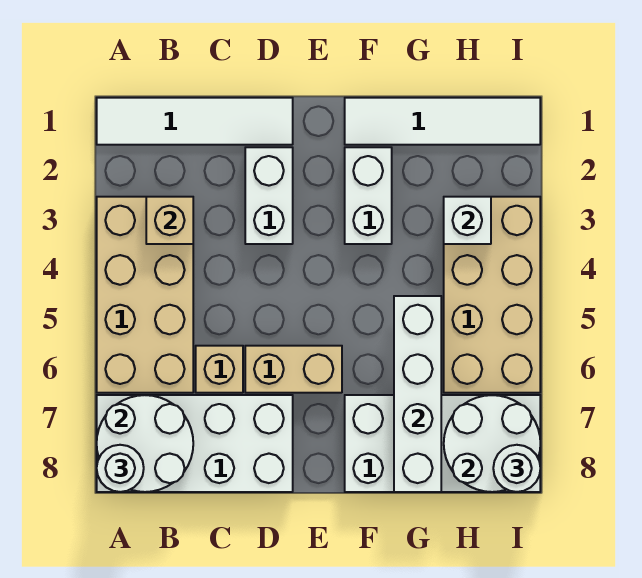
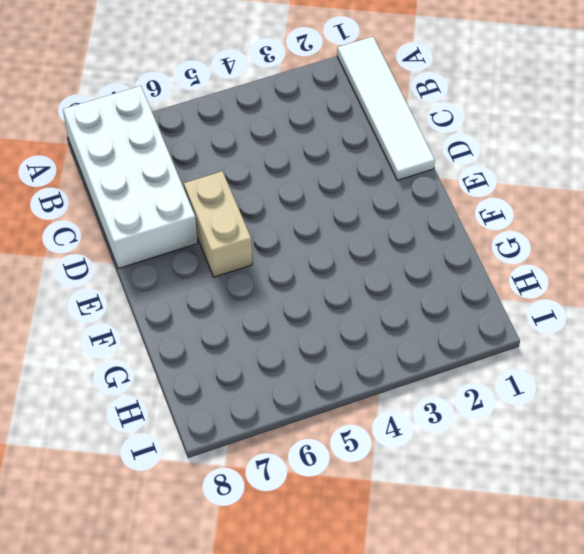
none -> tan 2x4 brick [97,197,193,393]
none -> tan 1x1 brick [196,346,243,393]
none -> white 1x2 brick [245,147,293,244]

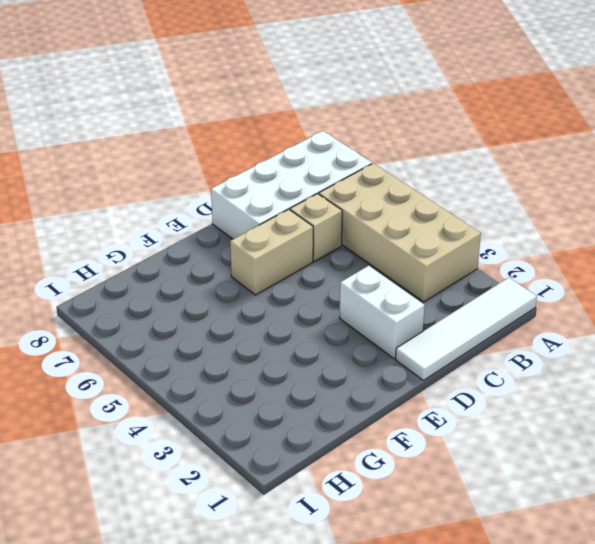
none -> white 1x4 tile [345,98,540,145]
none -> white 1x2 brick [345,147,392,244]
none -> white 2x4 brick [345,395,540,492]

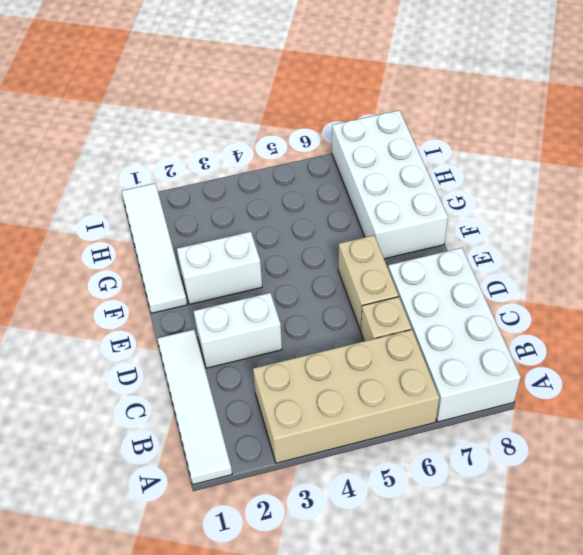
none -> tan 2x4 brick [444,197,540,393]
none -> white 2x2 round brick [97,395,193,492]
none -> tan 1x1 brick [146,197,193,244]

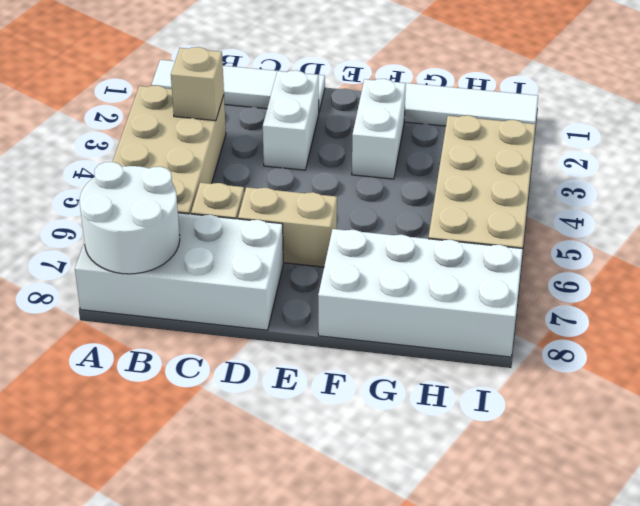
none -> white 1x4 brick [394,296,441,492]
none -> white 1x1 brick [444,197,491,244]
none -> white 2x2 round brick [444,395,540,492]

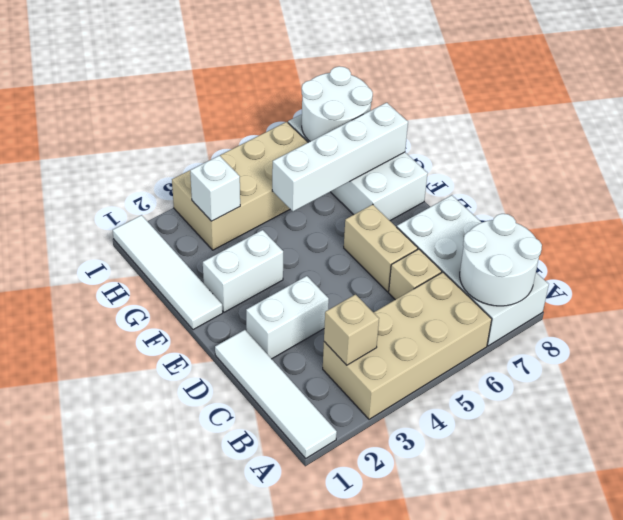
none -> white 1x1 round brick [97,445,144,492]
none -> white 1x1 round brick [493,445,540,492]

